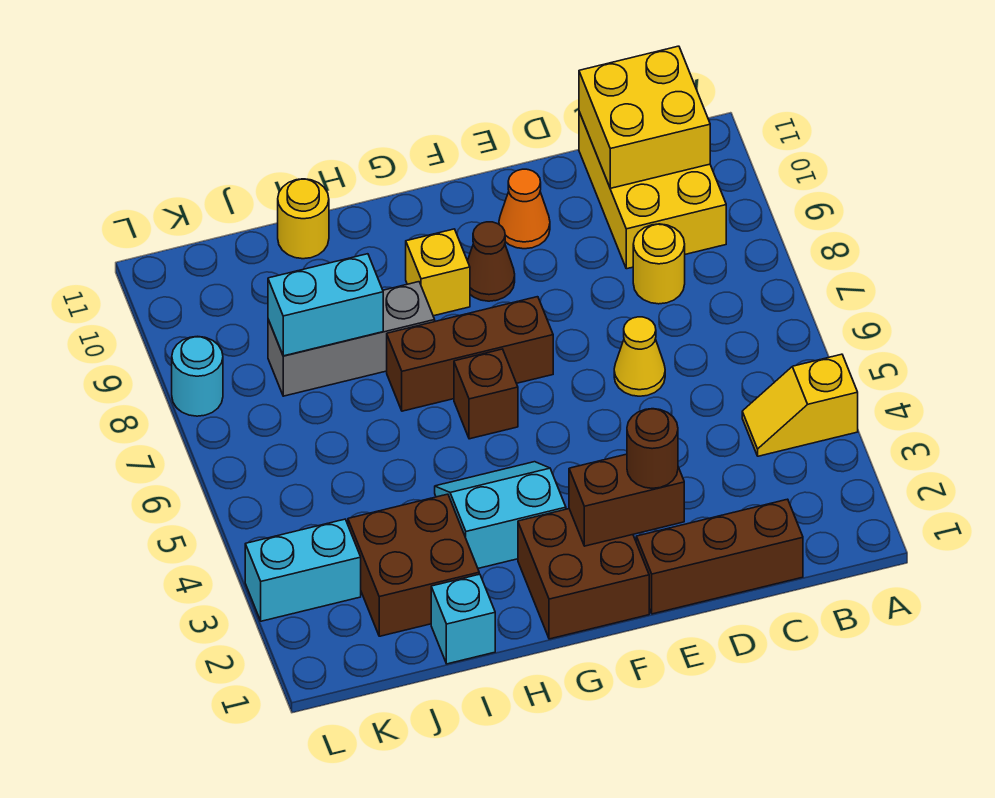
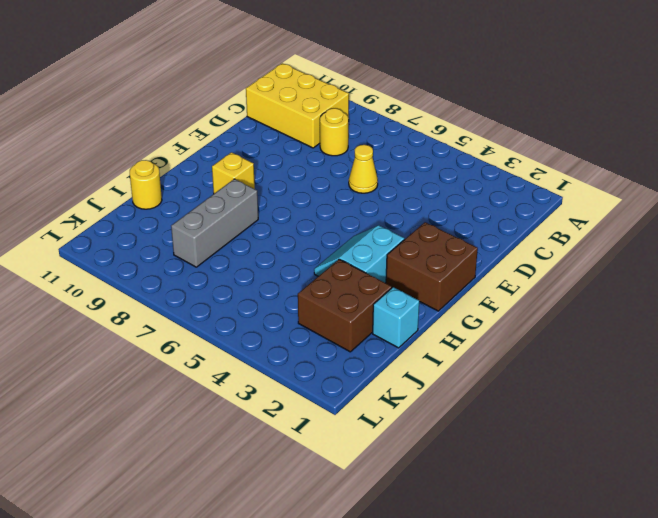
none -> yellow 1x2 slope [742,354,858,456]
none -> brown 1x3 brick [636,499,803,614]
none -> orange 1x1 cone [499,169,550,249]

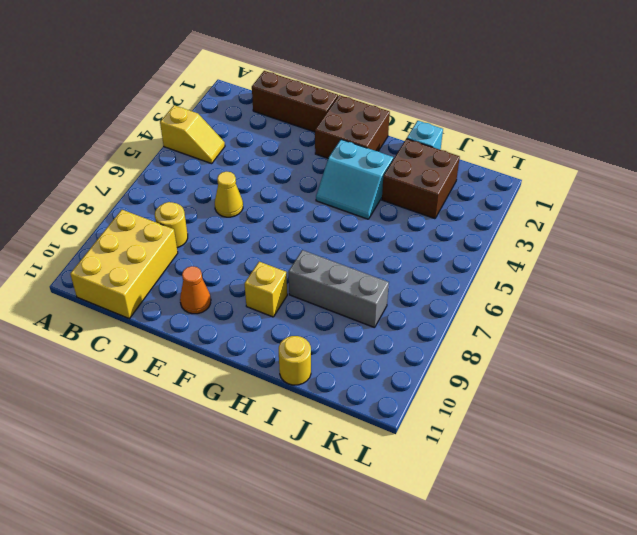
none -> brown 1x3 brick [387,297,553,411]
none -> brown 1x1 cone [467,222,515,301]
none -> brown 1x1 brick [454,349,518,439]

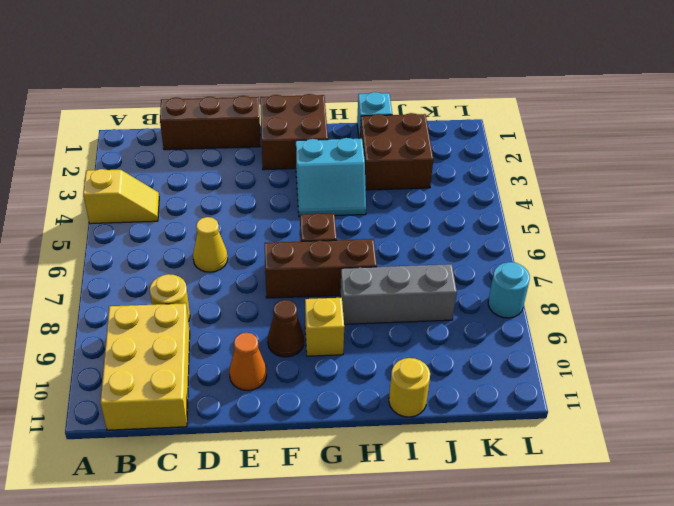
none -> cyan 1x2 brick [245,519,361,621]
none -> yellow 2x2 brick [579,46,710,188]
none -> brown 1x2 brick [569,454,684,546]

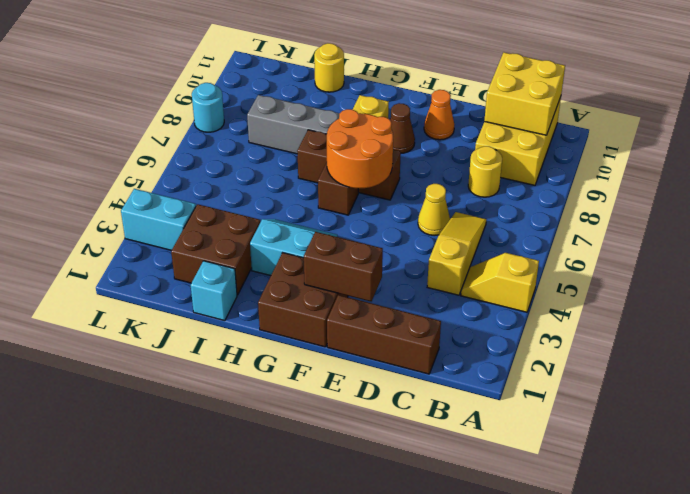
yellow 1x3 slope [427,212,486,295] -> none
orange 2x2 round brick [327,109,393,188] -> none
none -> cyan 1x2 brick [268,254,383,356]
none -> brown 1x1 round brick [627,409,678,488]

